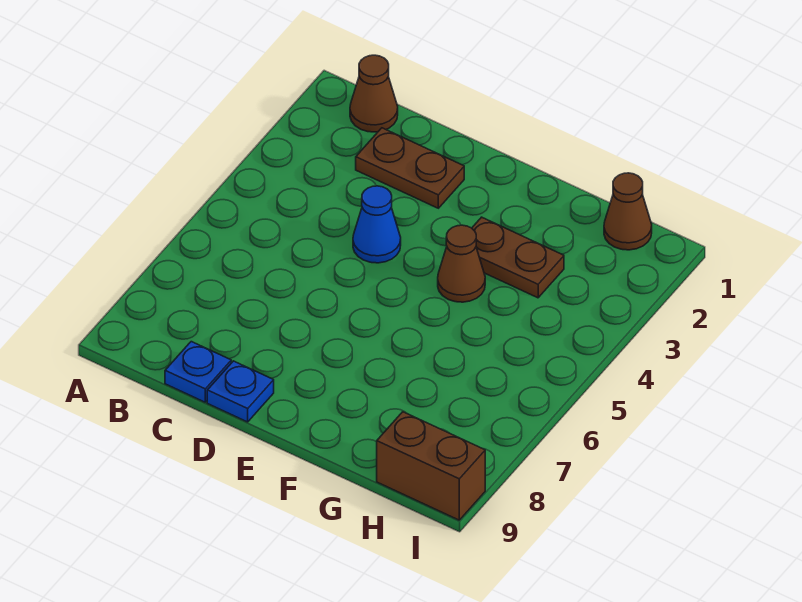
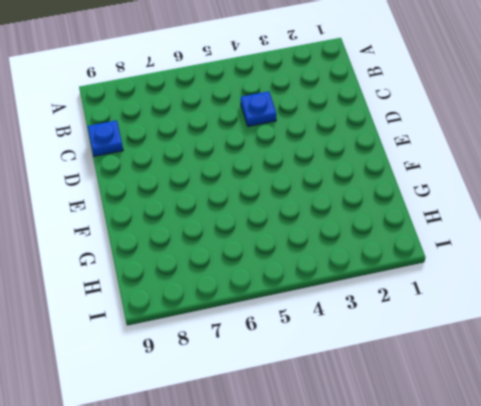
blue 1x1 plate [241,91,276,126] -> blue 1x1 plate moved to [207,361,274,422]
none -> brown 1x1 cone [350,55,398,132]
none -> brown 1x2 plate [356,128,464,208]

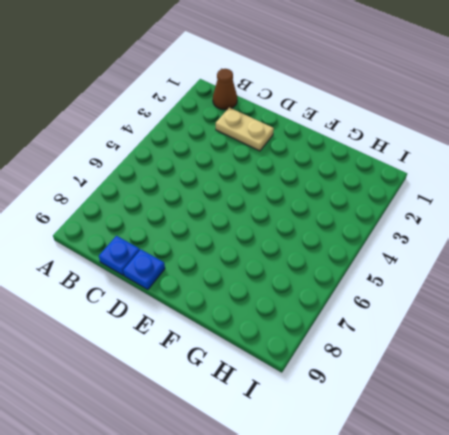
tan 1x2 plate [216,107,274,151] -> brown 1x2 plate [356,128,464,208]
none -> blue 1x1 cone [353,186,401,263]
none -> brown 1x2 plate [472,217,564,298]

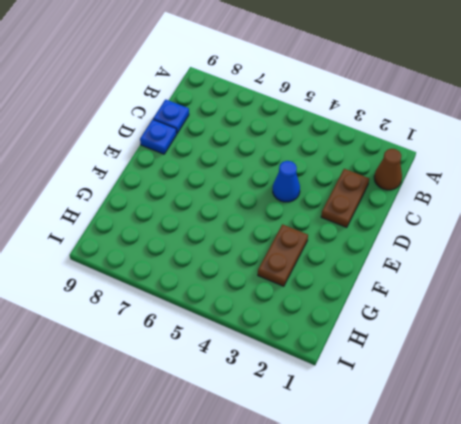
none -> brown 1x1 cone [438,225,485,302]
none -> brown 1x1 cone [604,173,652,250]

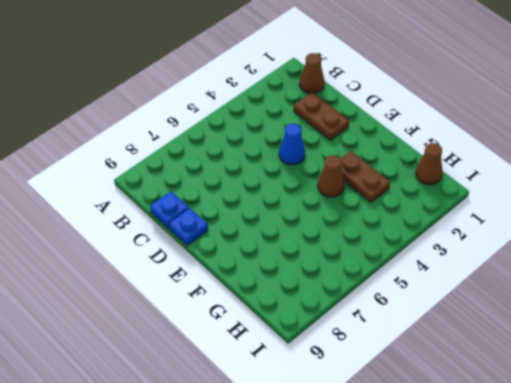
none -> brown 1x2 brick [377,412,485,520]

